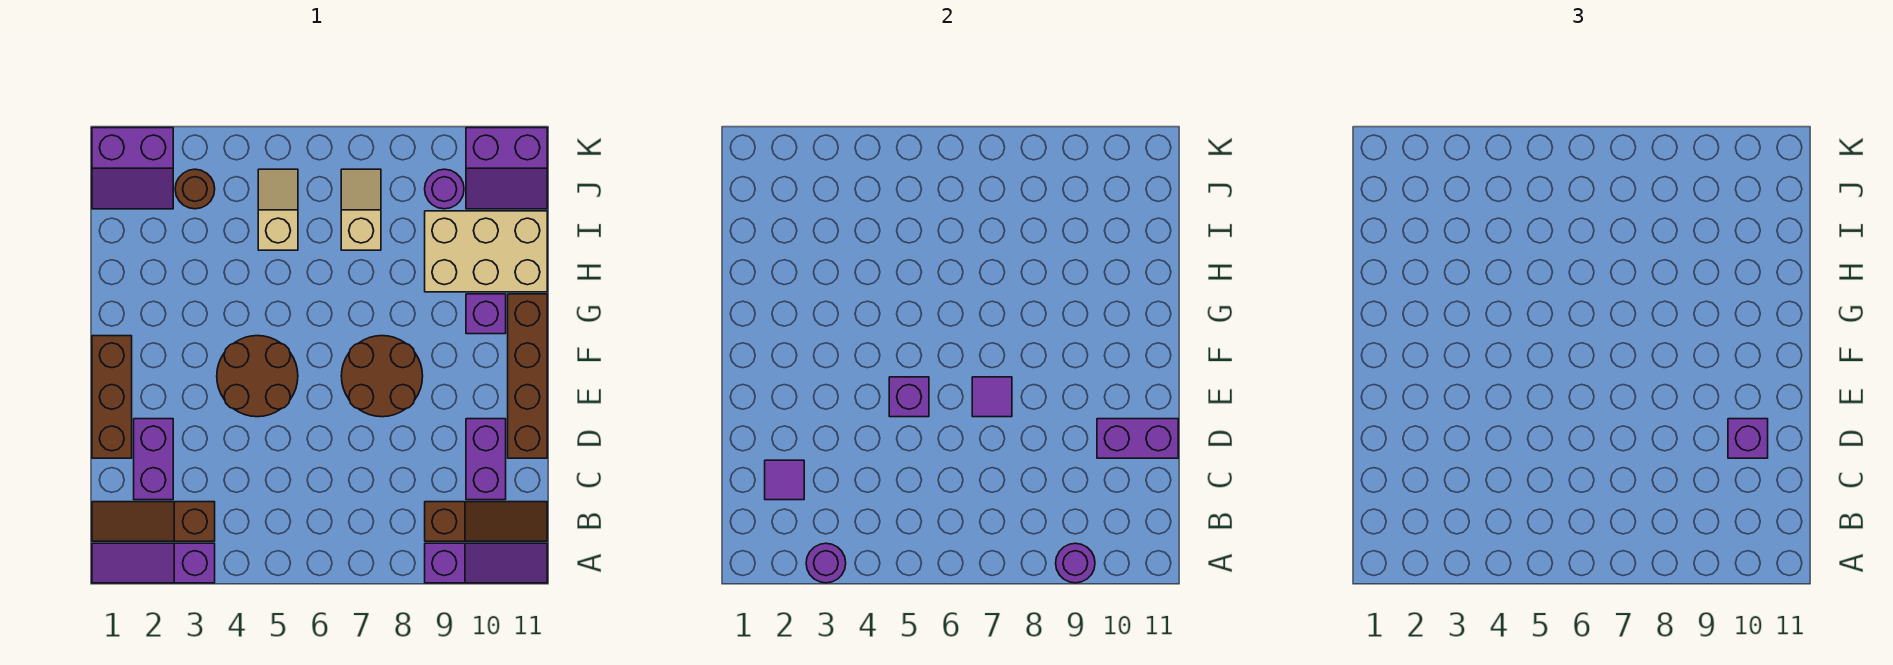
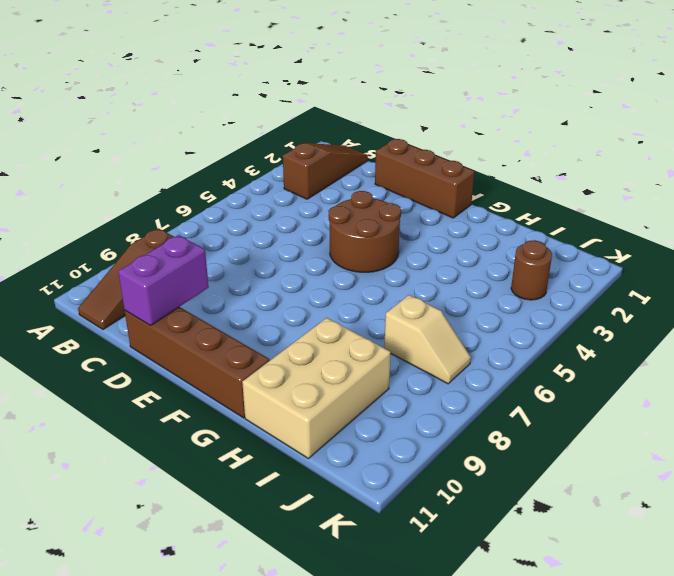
none -> purple 1x3 slope [92,543,215,583]
none -> purple 1x3 slope [425,543,547,583]
none -> purple 1x2 brick [134,419,173,500]

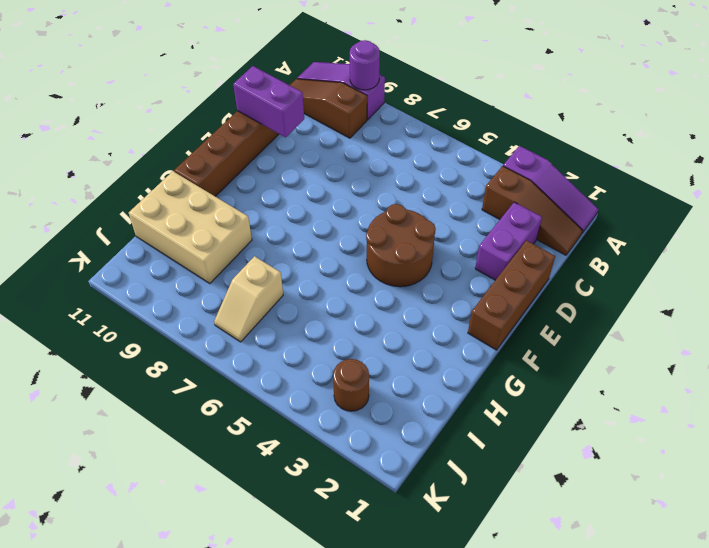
none -> purple 1x2 brick [466,419,506,500]
none -> brown 2x2 round brick [341,336,423,417]
none -> purple 1x1 brick [466,294,506,334]

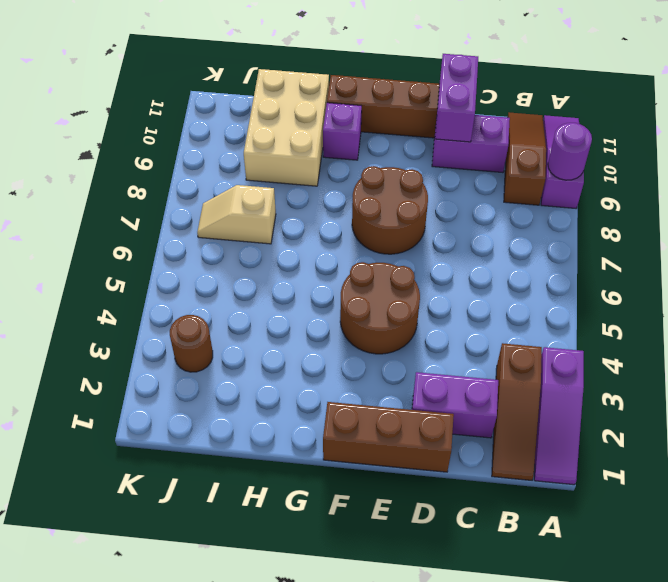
none -> tan 1x2 slope [258,169,298,250]
none -> purple 2x2 slope [92,128,173,209]
none -> purple 1x1 round brick [425,169,464,209]

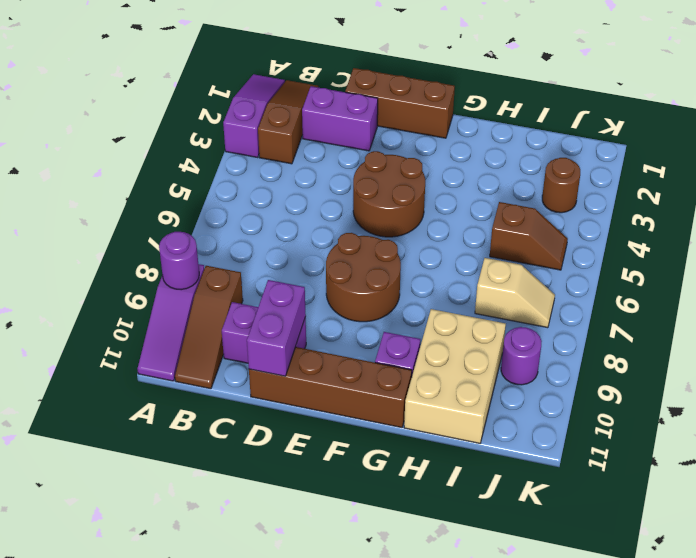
brown 1x2 slope [490,202,568,270] -> tan 1x2 slope [258,169,298,250]
none -> purple 2x2 slope [92,128,173,209]
none -> purple 2x2 slope [466,128,547,209]
none -> purple 1x1 round brick [806,543,846,583]

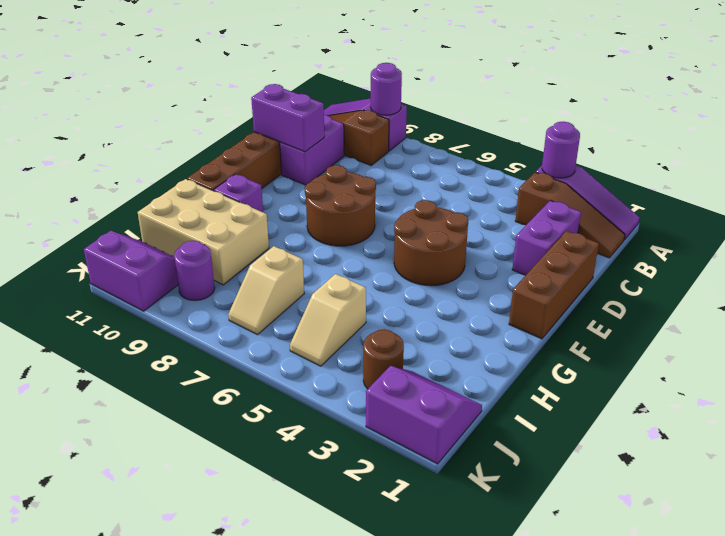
none -> purple 1x1 tile [765,460,804,500]
none -> purple 1x1 brick [889,377,929,417]
none -> purple 1x1 tile [972,377,1012,417]

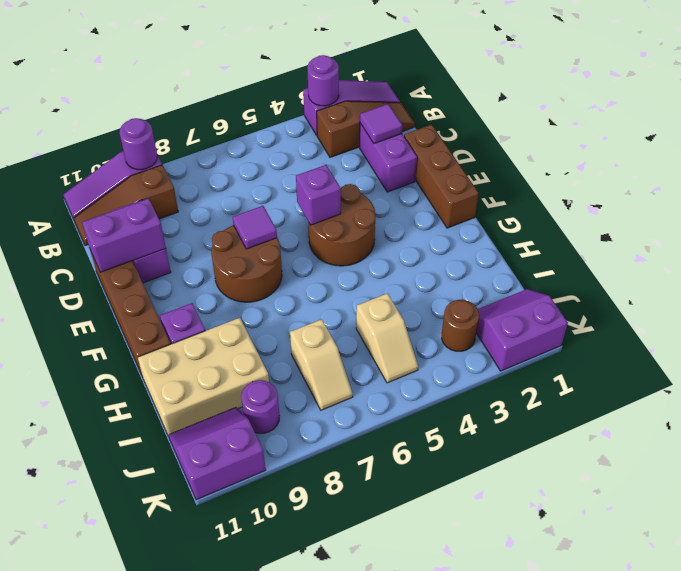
none -> purple 1x1 brick [1728,419,1768,458]

